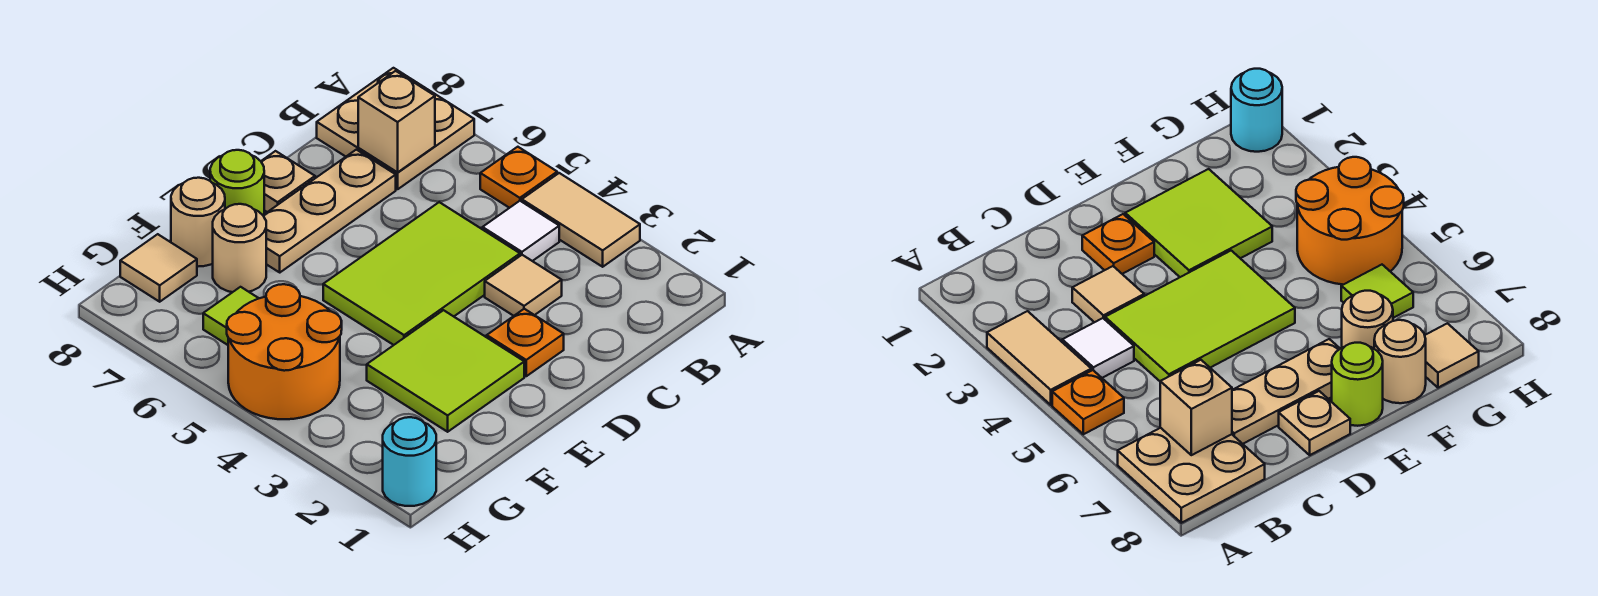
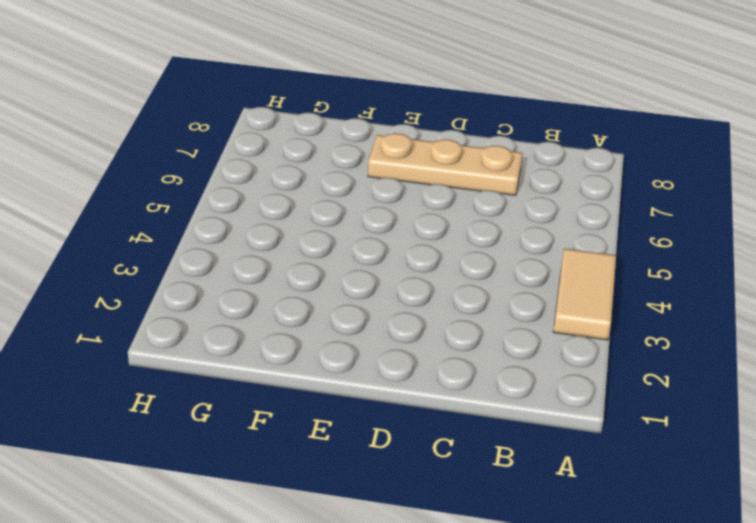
none -> orange 1x1 plate [480,147,557,208]
none -> tan 2x2 plate [317,68,474,189]
none -> white 1x1 tile [483,201,559,261]

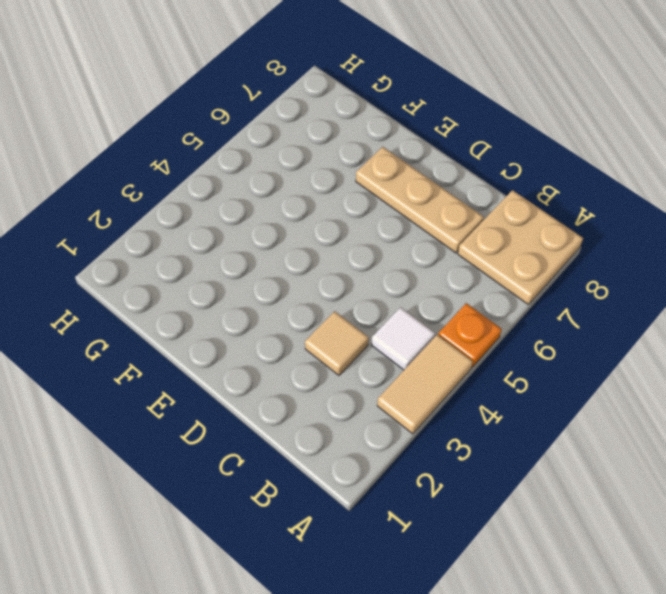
none -> lime 2x3 tile [323,202,520,345]
none -> orange 1x1 plate [487,309,564,376]
none -> tan 1x1 plate [261,151,315,212]

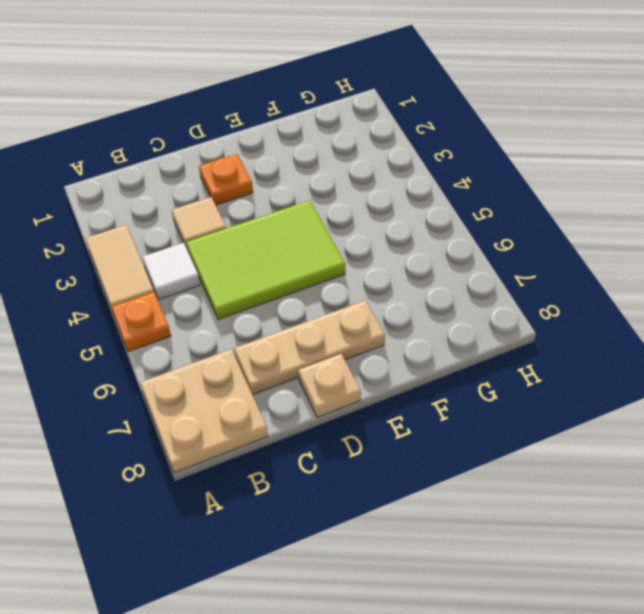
none -> lime 2x2 tile [367,310,524,432]
none -> lime 1x1 round brick [210,150,264,215]
none -> tan 1x1 round brick [213,204,266,292]

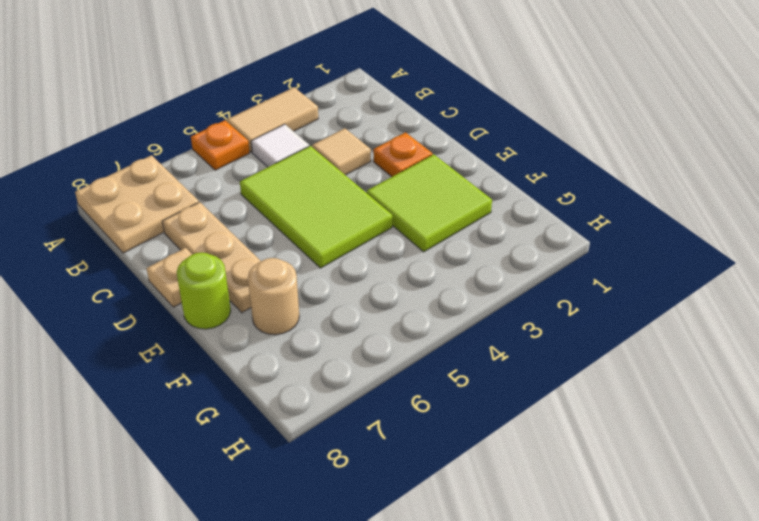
none -> tan 1x1 round brick [171,178,225,267]
none -> orange 2x2 round brick [227,284,342,419]
none -> lime 1x1 tile [203,287,259,345]

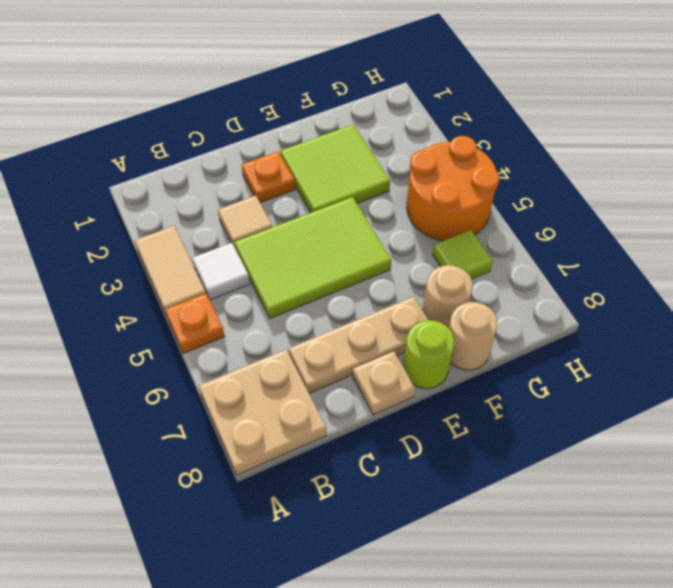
none -> tan 1x1 tile [120,234,197,302]
none -> cyan 1x1 round brick [383,417,436,506]
none -> tan 1x1 brick [358,71,435,172]

